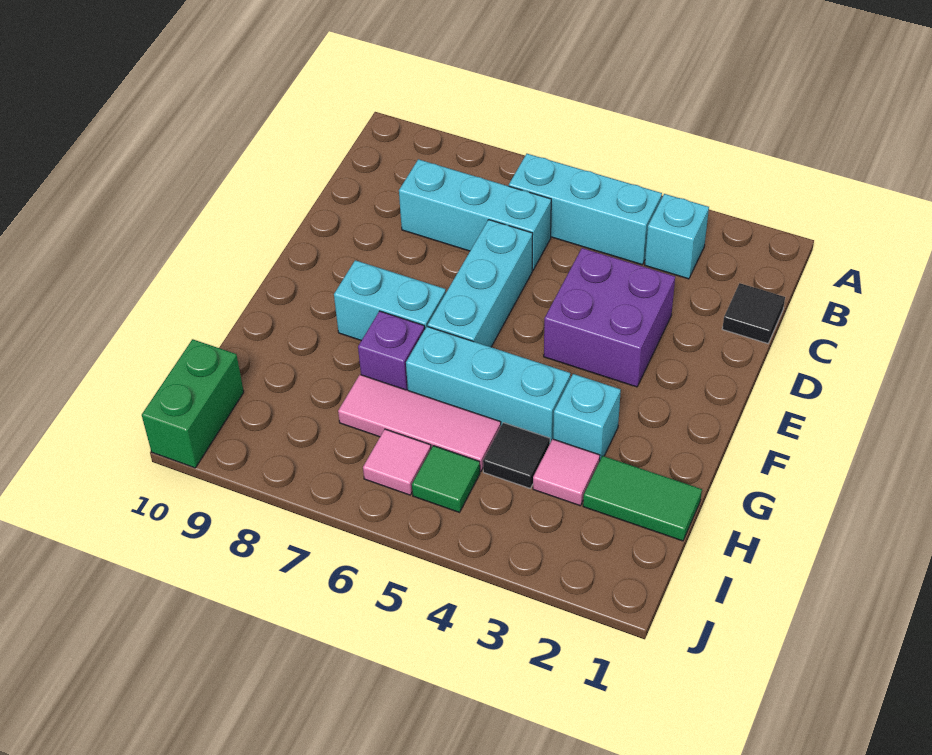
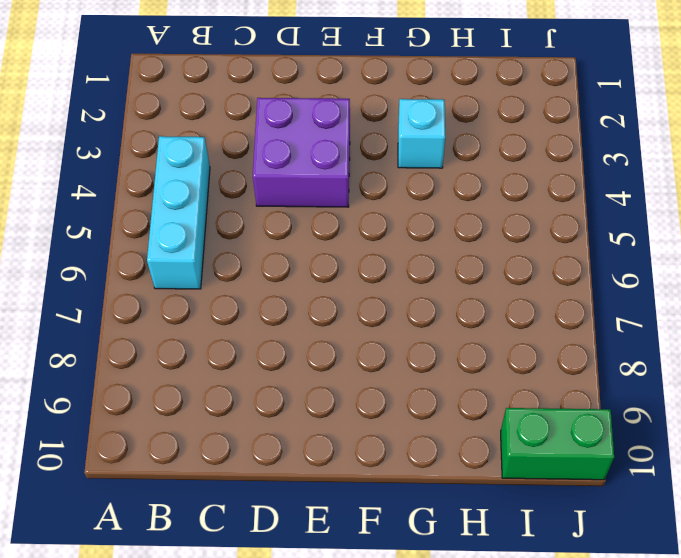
none -> cyan 1x1 brick [645,194,709,279]
none -> black 1x1 tile [722,283,785,344]
none -> cyan 1x3 brick [399,159,551,271]

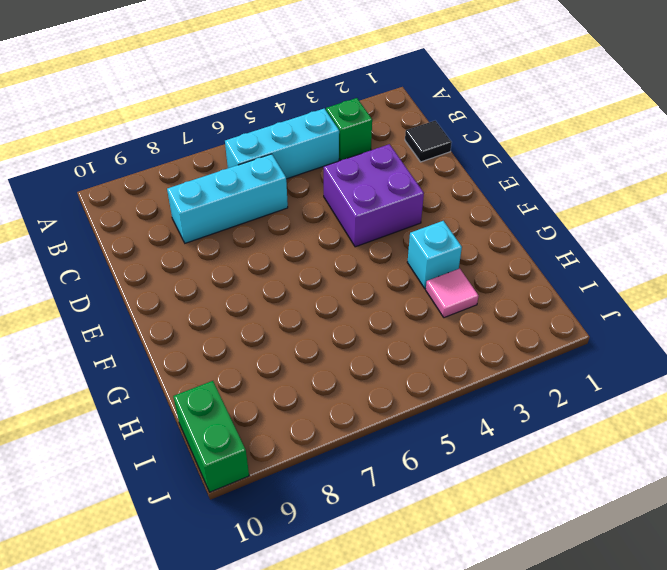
green 1x1 brick [326,98,372,161] -> cyan 1x1 brick [645,194,709,279]
none -> cyan 1x3 brick [428,220,533,347]
none -> cyan 1x2 brick [334,260,446,341]
none -> cyan 1x3 brick [406,327,571,443]

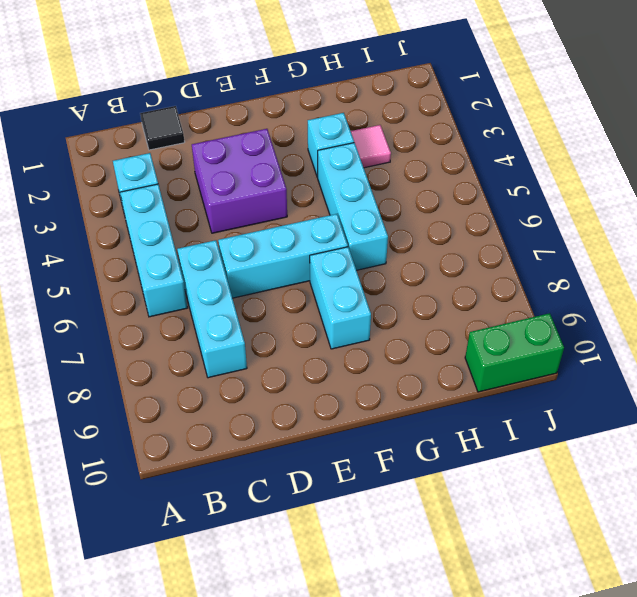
none -> purple 1x1 brick [358,311,425,390]
none -> green 1x2 tile [583,456,702,541]
none -> black 1x1 tile [483,423,550,488]

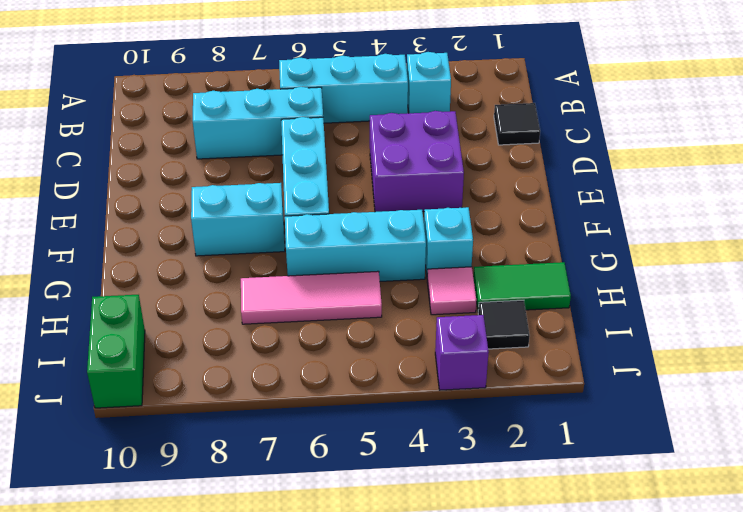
black 1x1 tile [478,300,530,349] -> black 1x1 tile moved to [483,423,550,488]
purple 1x1 brick [435,315,489,390] -> purple 1x1 brick moved to [358,311,425,390]
none -> green 1x1 tile [412,446,480,512]
none -> pink 1x1 tile [363,429,431,495]

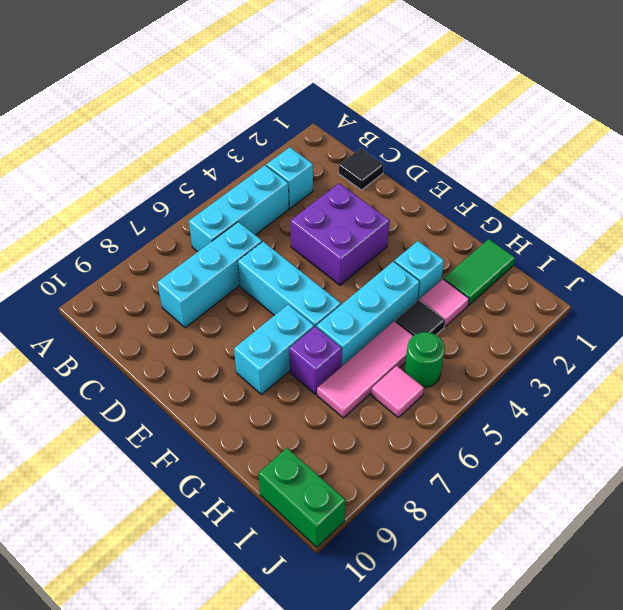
green 1x1 round brick [405,332,445,387] -> green 1x1 tile [412,446,480,512]

